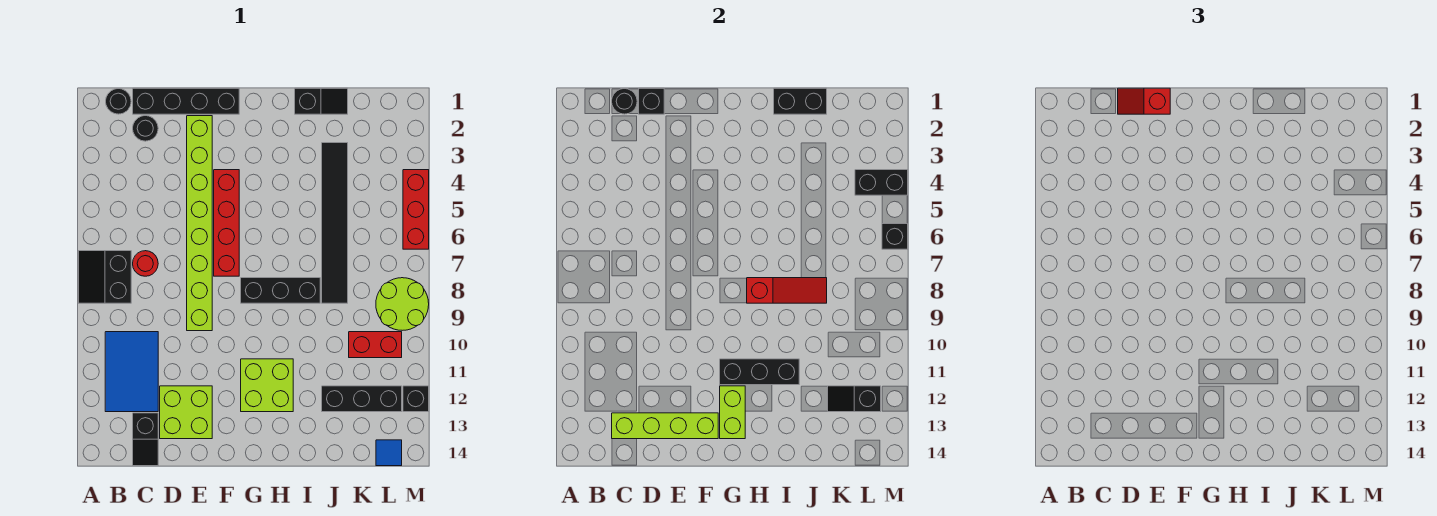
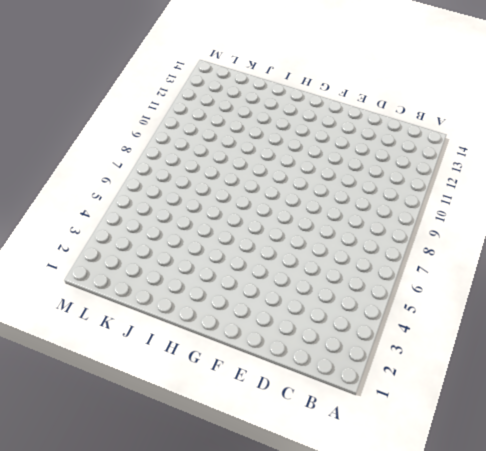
none -> black 2x2 slope [78,251,131,303]
none -> black 1x1 round brick [106,89,131,114]
none -> blue 2x3 tile [105,332,158,412]
none -> black 1x4 brick [133,88,239,114]

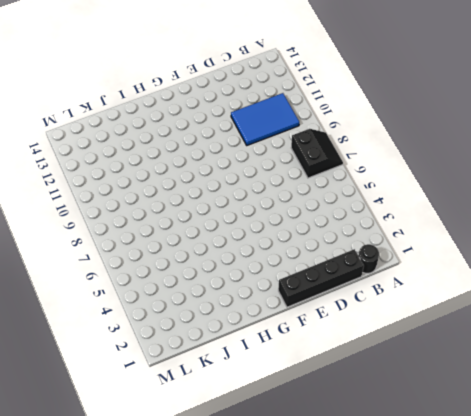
blue 2x3 tile [231,93,299,145] -> blue 2x3 tile turned to [105,332,158,412]
none -> black 1x1 round brick [133,116,158,141]
none -> red 1x1 round brick [133,251,158,276]
none -> black 1x2 slope [133,413,158,466]
none -> lime 2x2 brick [160,386,212,439]

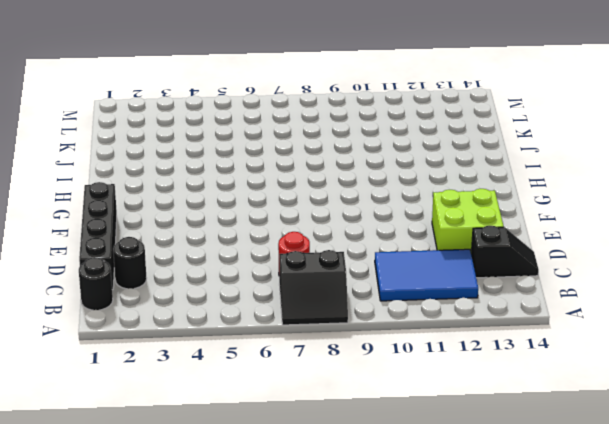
none -> lime 1x8 brick [187,116,212,331]
none -> red 1x4 brick [214,170,239,276]
none -> black 1x3 brick [241,278,320,303]
none -> lime 2x2 brick [241,359,293,412]

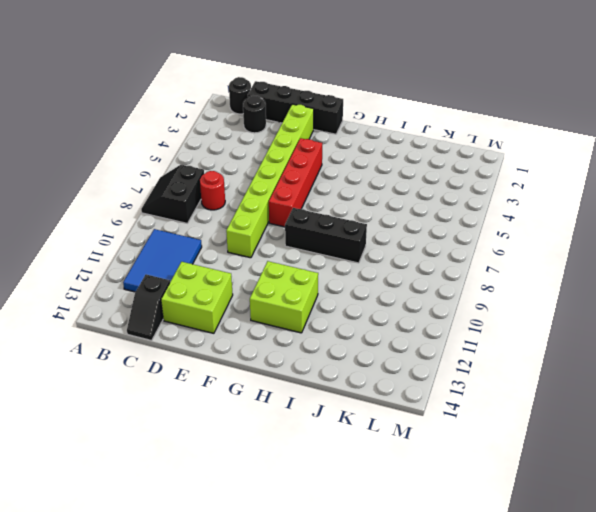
none -> black 1x2 slope [295,88,348,114]
none -> black 1x6 tile [322,143,348,303]
none -> black 1x3 brick [322,386,402,412]
none -> red 1x2 brick [349,332,402,358]

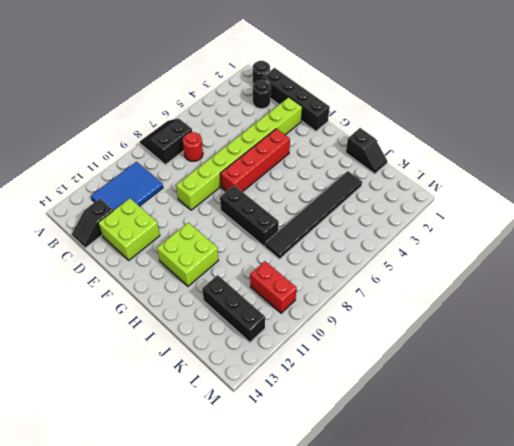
none -> lime 2x2 round brick [376,278,429,330]
none -> blue 1x1 tile [376,440,402,466]
none -> red 1x3 brick [403,170,429,249]
none -> black 1x1 brick [403,386,429,412]

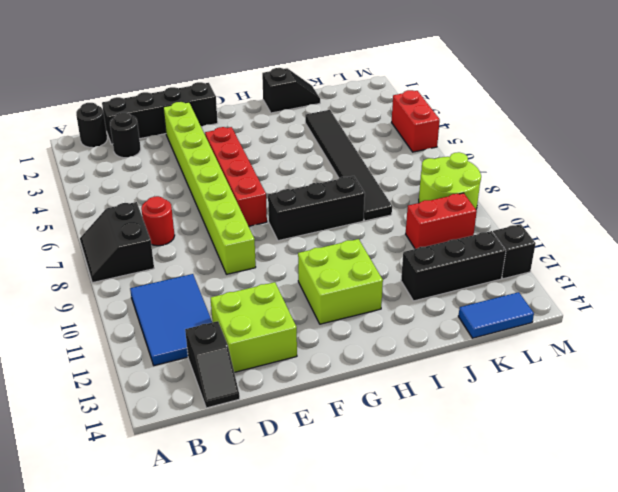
blue 1x2 tile [458,292,534,338] -> blue 1x1 tile [376,440,402,466]
red 1x2 brick [392,90,440,152] -> red 1x3 brick [403,170,429,249]
none -> black 1x1 round brick [612,89,637,114]
none -> lime 1x4 brick [612,413,718,439]
none -> black 1x1 brick [639,88,664,114]
none -> black 1x3 brick [720,359,799,385]

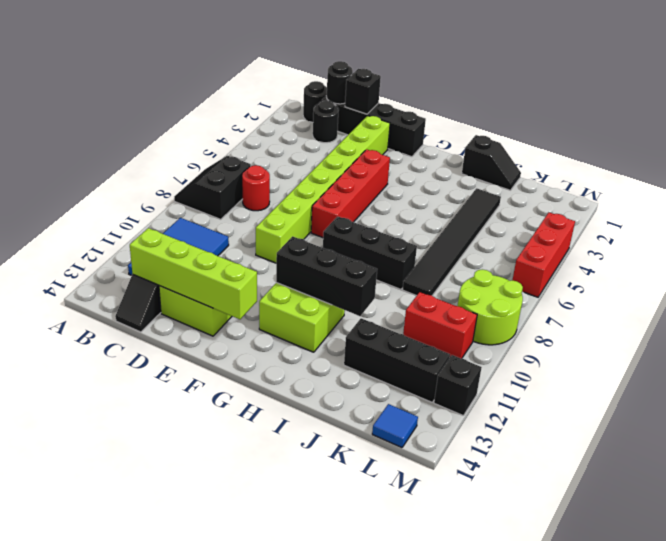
none -> lime 1x2 brick [720,386,745,439]
none -> red 1x3 slope [747,278,827,303]
none -> black 1x2 brick [774,88,827,114]
none -> black 1x2 slope [828,386,881,412]

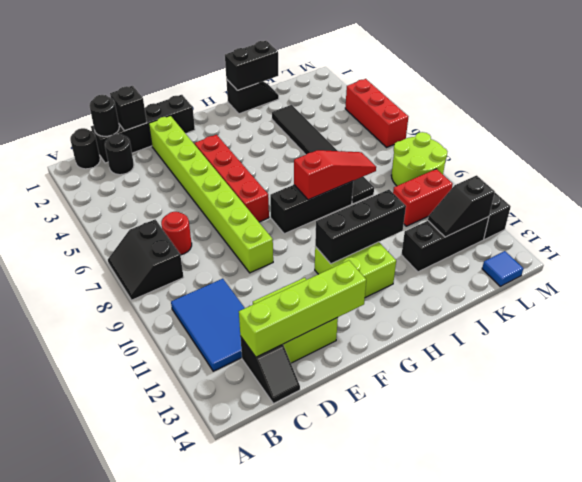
none -> lime 1x2 brick [720,386,745,439]
none -> black 1x2 brick [855,170,908,195]
none -> black 1x1 brick [882,224,908,249]
none -> red 1x2 slope [1118,88,1170,114]

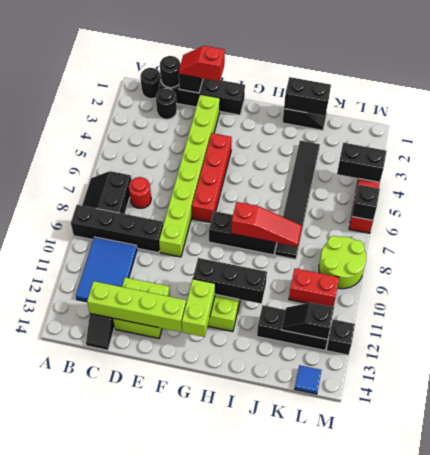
black 1x4 brick [71,205,163,253] -> none

